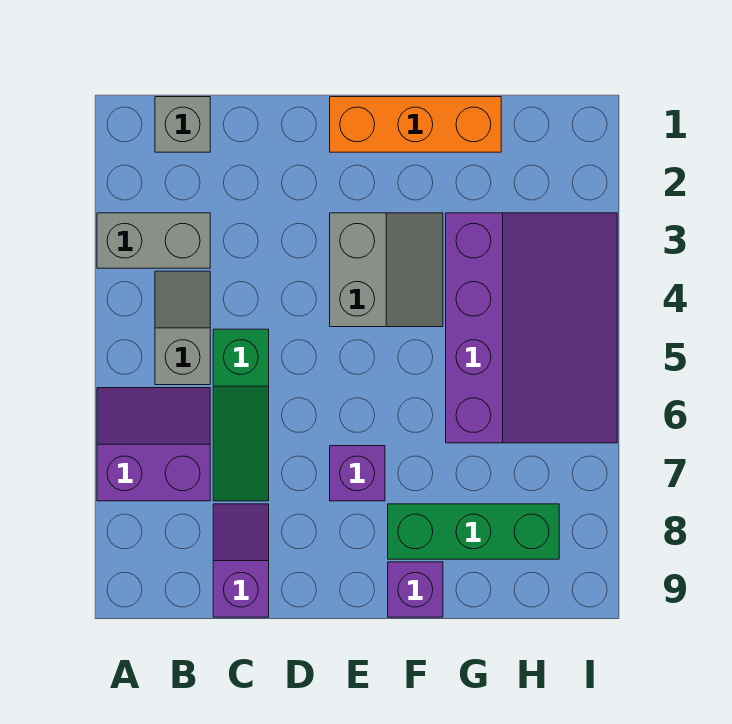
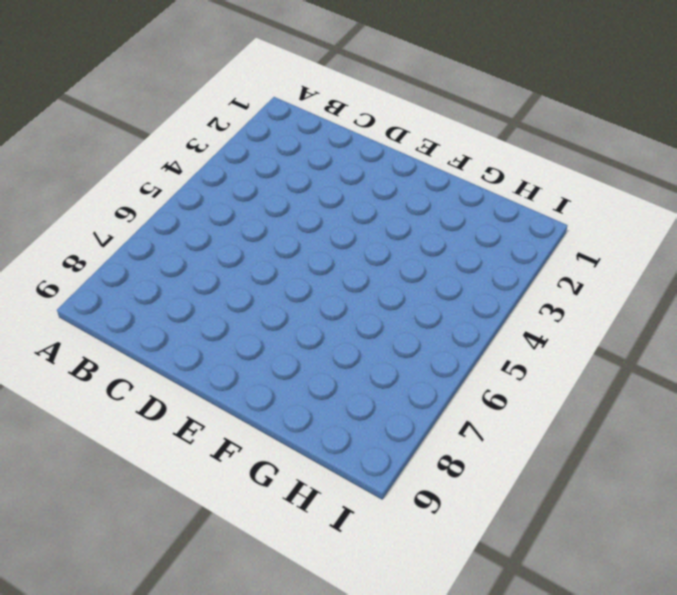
none -> grey 1x2 brick [97,213,210,268]
none -> purple 2x2 slope [97,388,210,501]
none -> grey 1x1 brick [155,97,210,152]

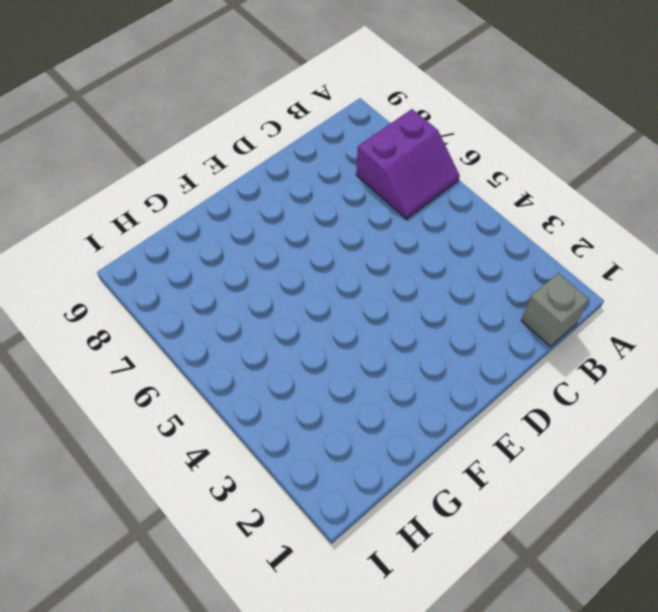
none -> grey 1x2 brick [97,213,210,268]
none -> grey 1x2 slope [155,271,210,385]
none -> green 1x3 slope [213,329,269,501]

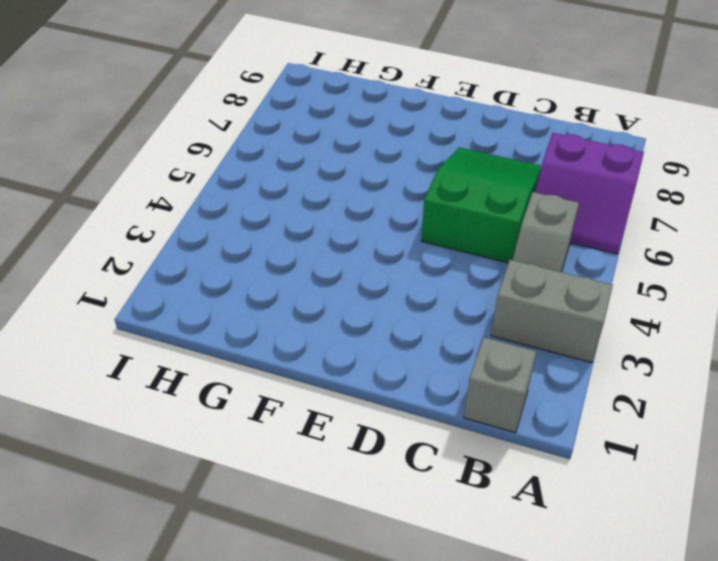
green 2x3 slope [421,147,542,263] -> green 1x3 slope [213,329,269,501]
none -> purple 1x2 slope [213,504,269,617]
none -> orange 1x3 brick [330,97,501,152]
none -> grey 2x2 slope [330,213,443,327]

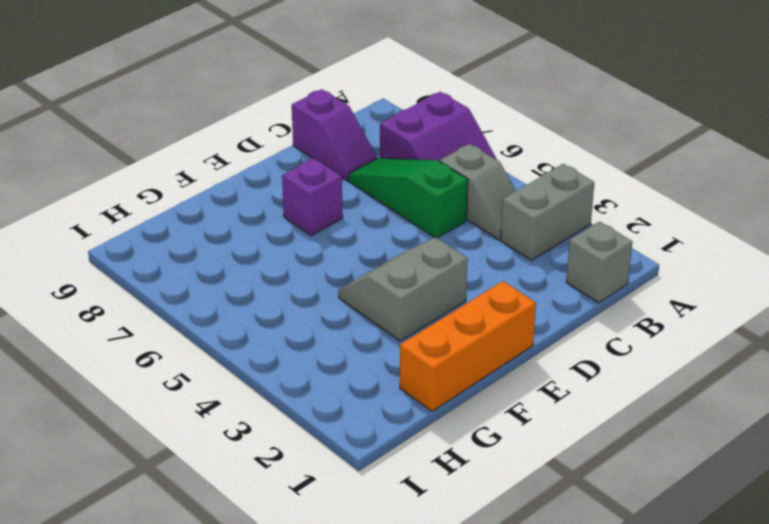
grey 2x2 slope [338,237,468,341] -> grey 2x2 slope turned to [330,213,443,327]
none -> green 1x3 brick [388,504,559,559]
none -> purple 1x1 brick [388,562,443,617]
none -> purple 3x4 slope [446,213,617,443]

